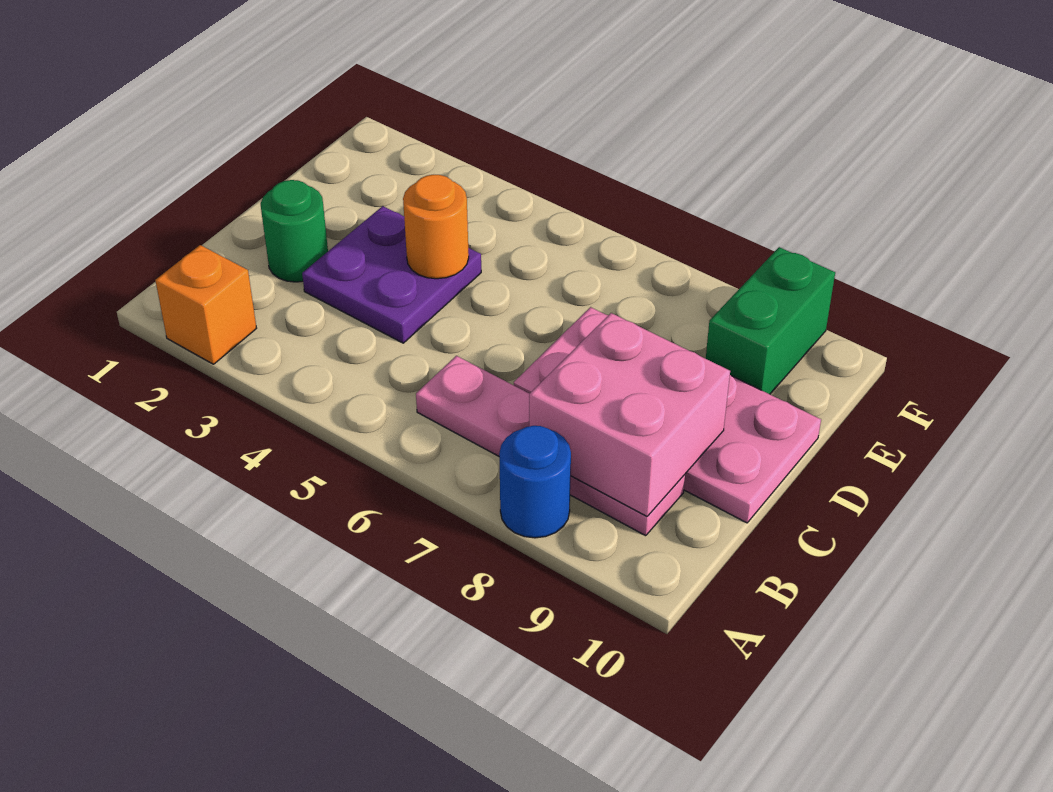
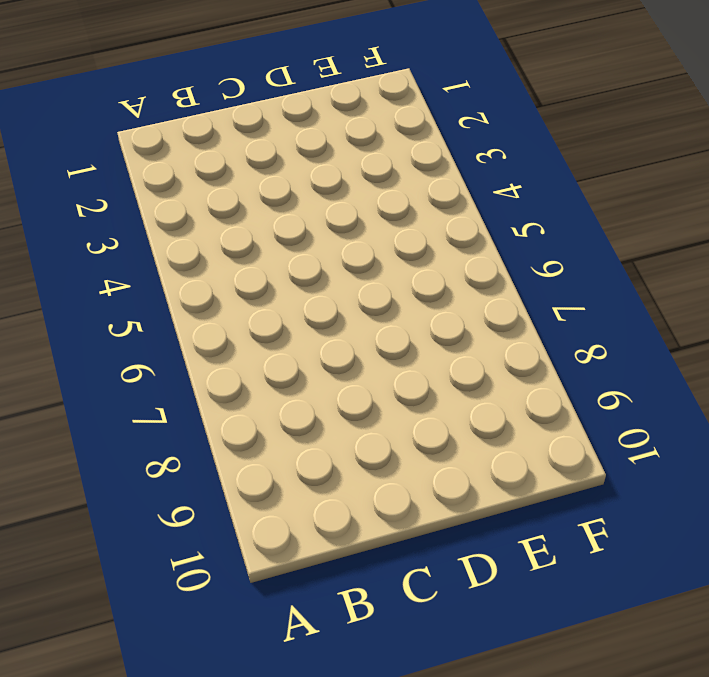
none -> orange 1x1 brick [155,245,257,364]
none -> blue 1x1 round brick [499,426,571,538]

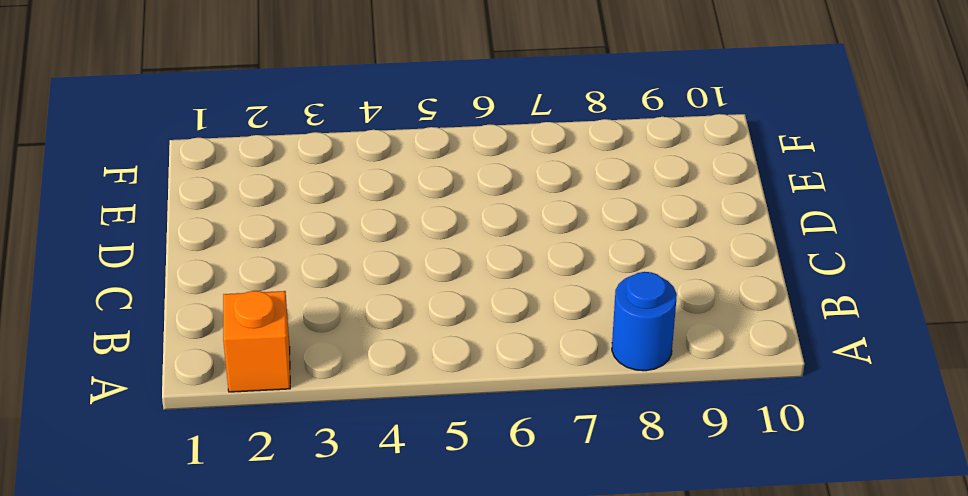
none -> pink 1x4 plate [416,356,685,536]
none -> green 1x1 round brick [261,180,328,282]

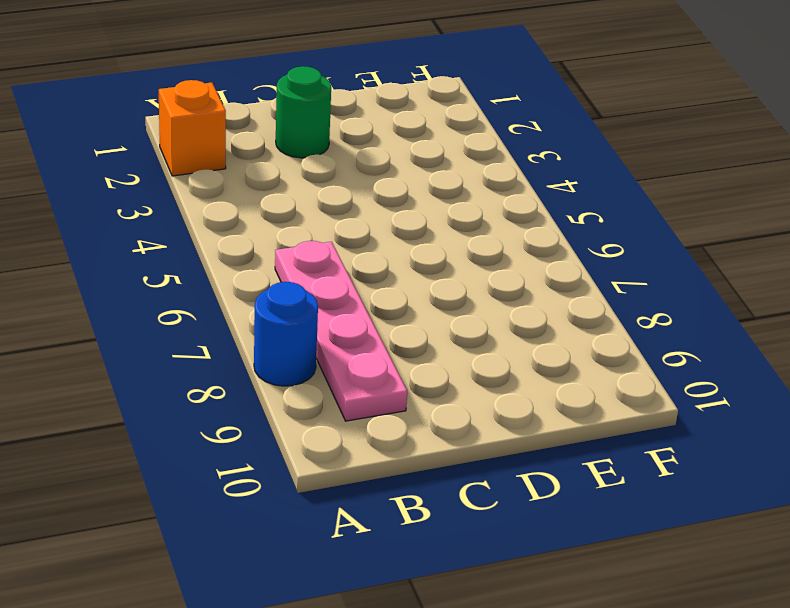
none -> purple 2x2 plate [302,206,481,343]
none -> pink 2x4 plate [514,307,821,523]

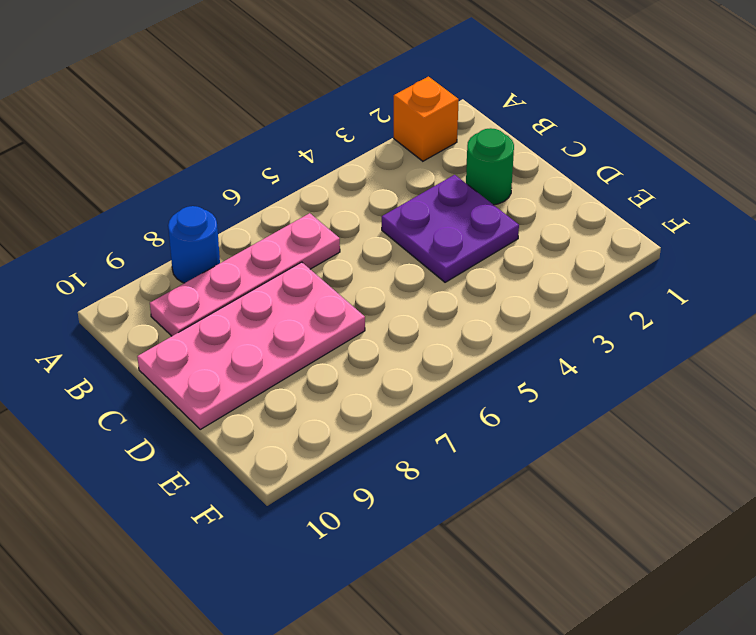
none -> green 1x2 brick [706,247,835,394]
none -> pink 2x2 brick [529,313,730,516]

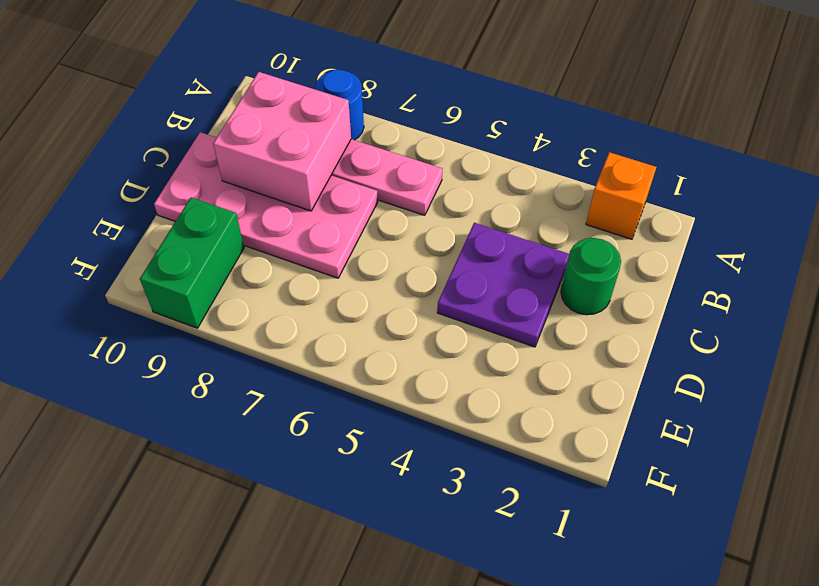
none -> orange 1x1 round brick [403,175,469,279]

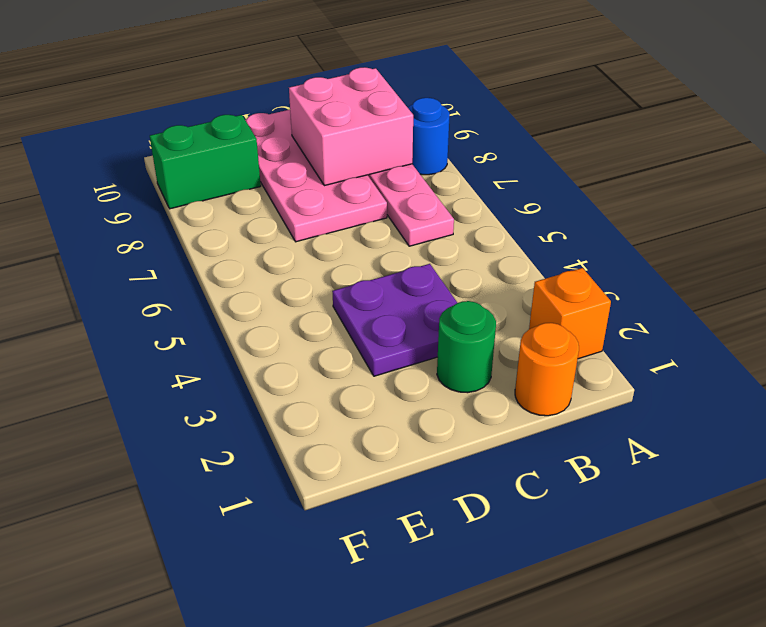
orange 1x1 round brick [515,323,579,416] -> orange 1x1 round brick moved to [403,175,469,279]

